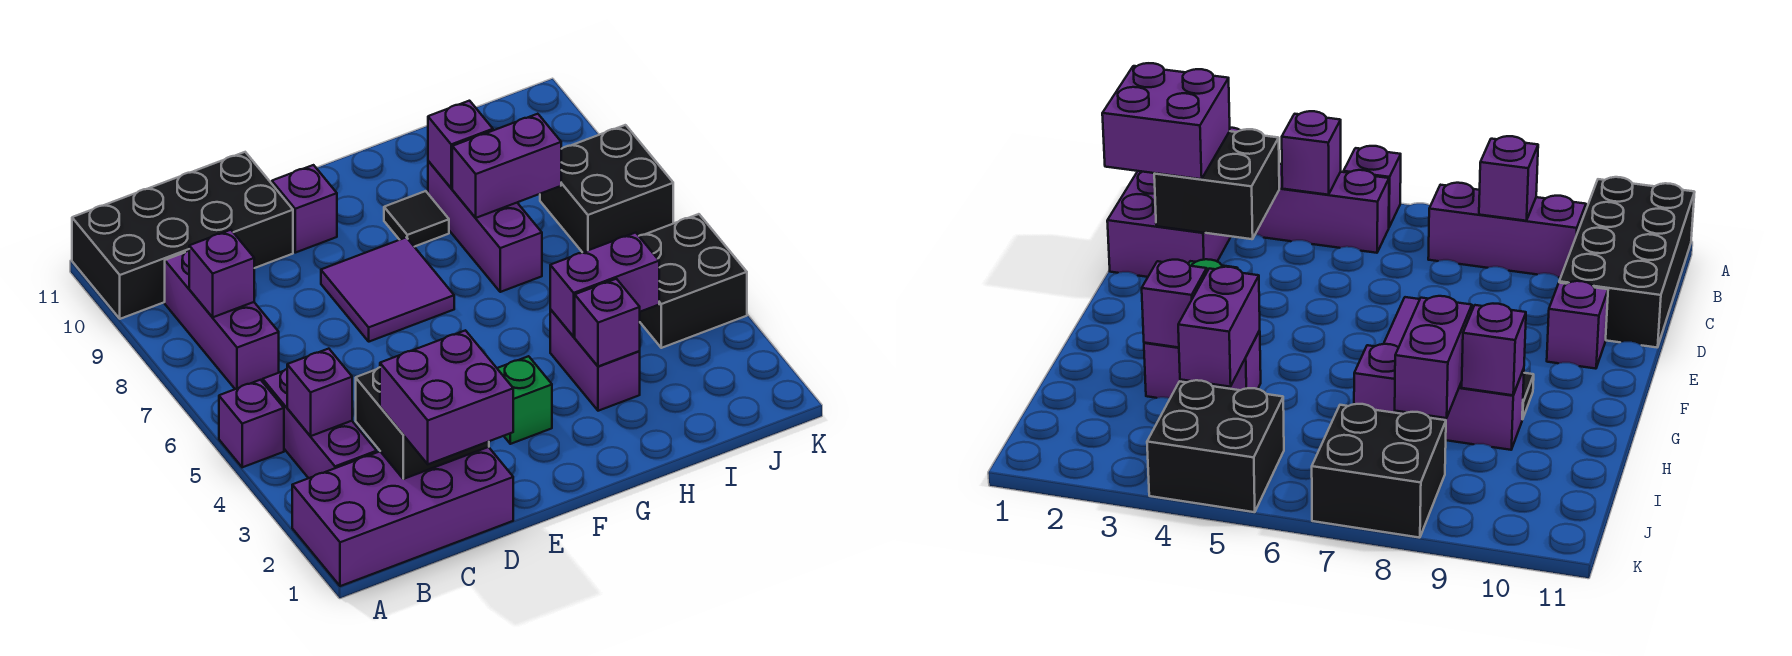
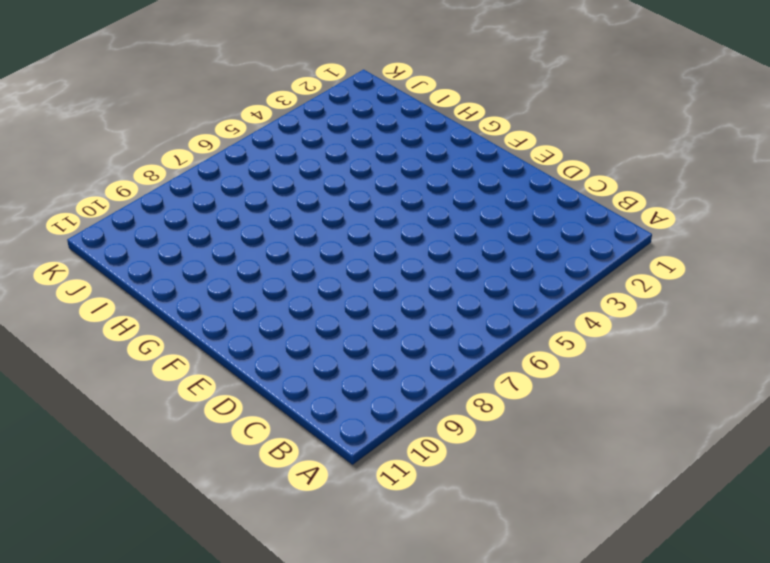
none -> purple 2x4 brick [292,447,513,586]
none -> purple 1x1 brick [219,380,284,467]
none -> black 2x4 brick [72,152,293,319]

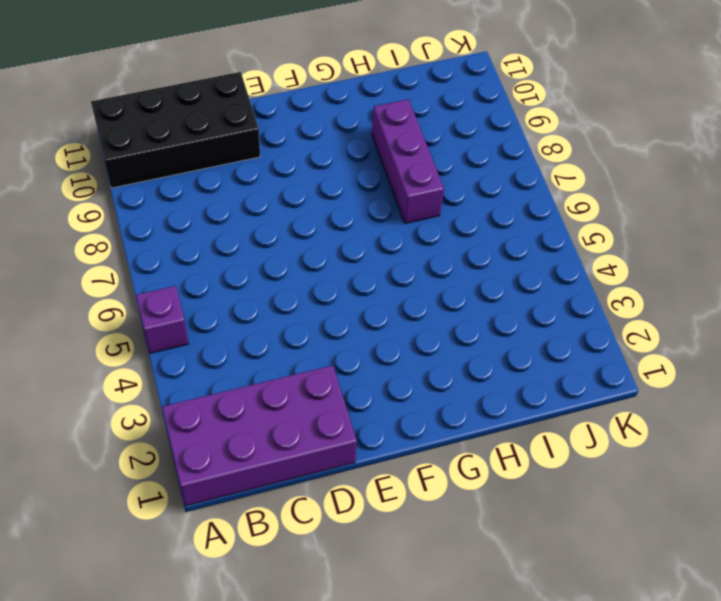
none -> purple 1x3 brick [263,369,377,478]
none -> purple 1x3 brick [165,250,279,389]
none -> purple 2x2 tile [321,237,454,342]

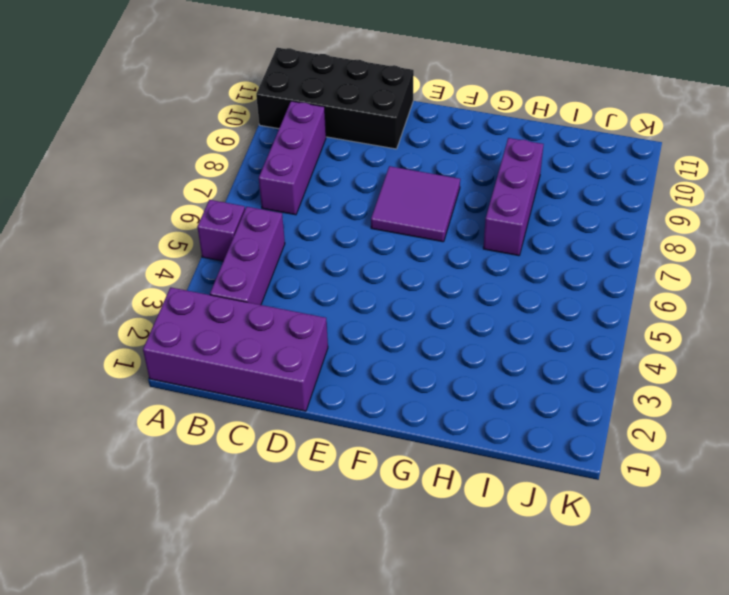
none -> purple 1x1 brick [272,165,337,253]
none -> green 1x1 brick [497,356,552,444]
none -> black 1x1 tile [384,191,449,247]

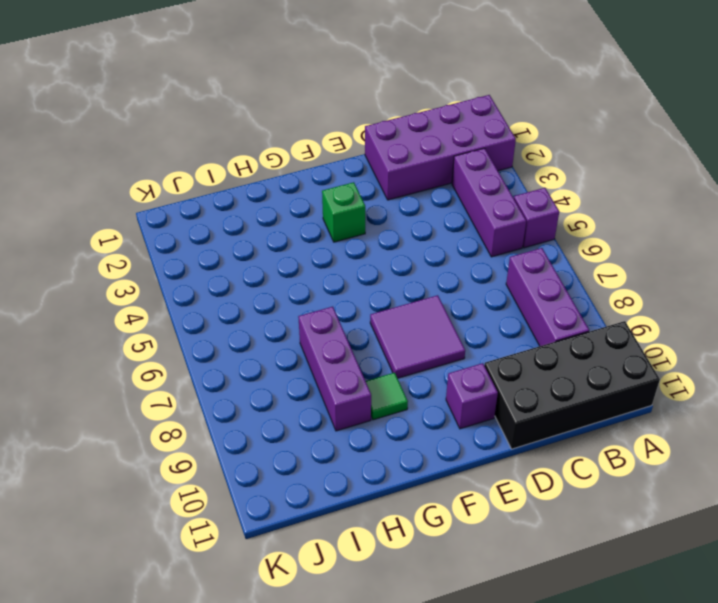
green 1x1 tile [366,373,408,420] -> black 1x1 tile [384,191,449,247]
none -> purple 1x2 brick [550,309,640,411]
none -> black 2x2 brick [639,214,747,348]
none -> black 2x2 brick [540,125,673,252]

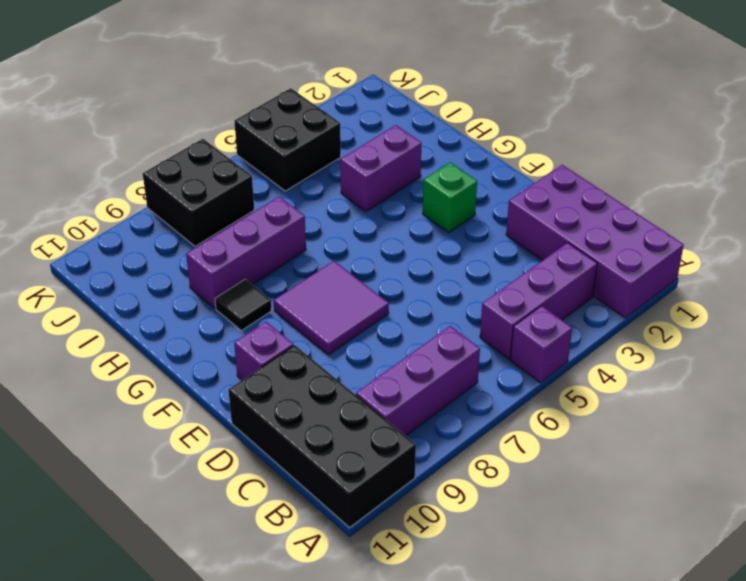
none -> purple 1x1 brick [287,349,352,436]
none -> purple 1x1 brick [189,230,254,317]
none -> black 2x2 brick [356,367,489,479]

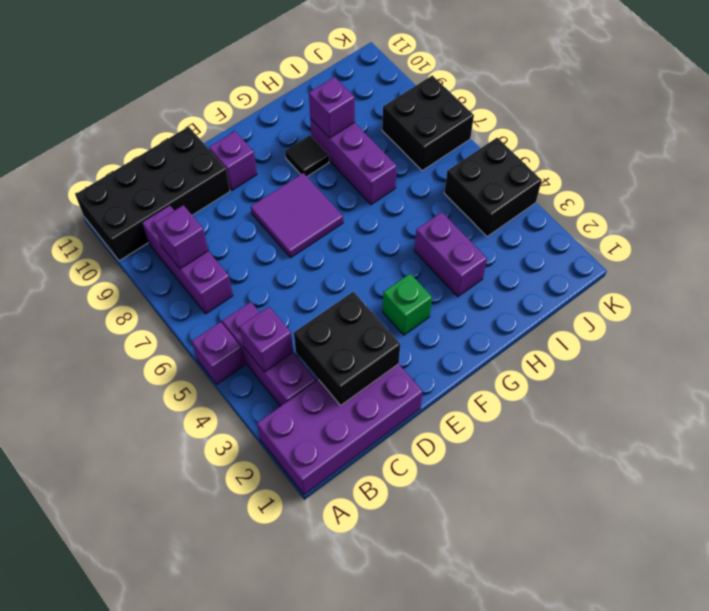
none -> purple 1x1 brick [575,279,640,366]
none -> purple 1x2 brick [550,233,659,337]
none -> purple 1x2 brick [452,114,561,218]

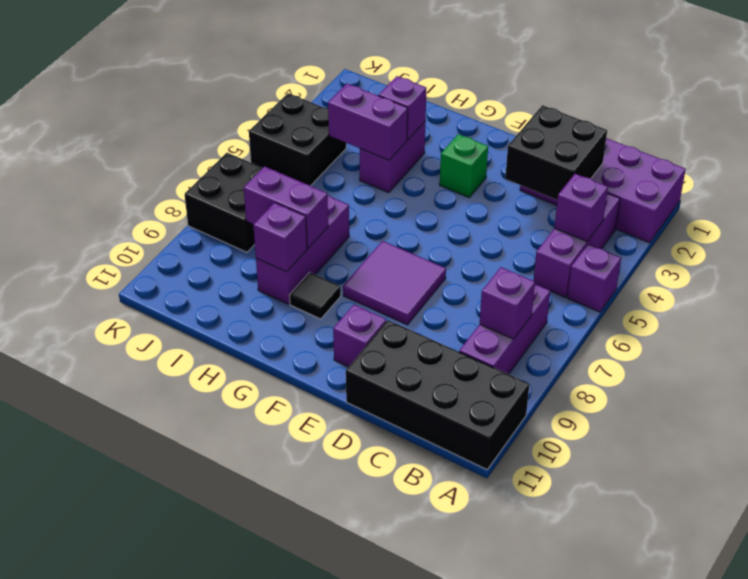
none -> purple 2x2 brick [380,330,513,464]

